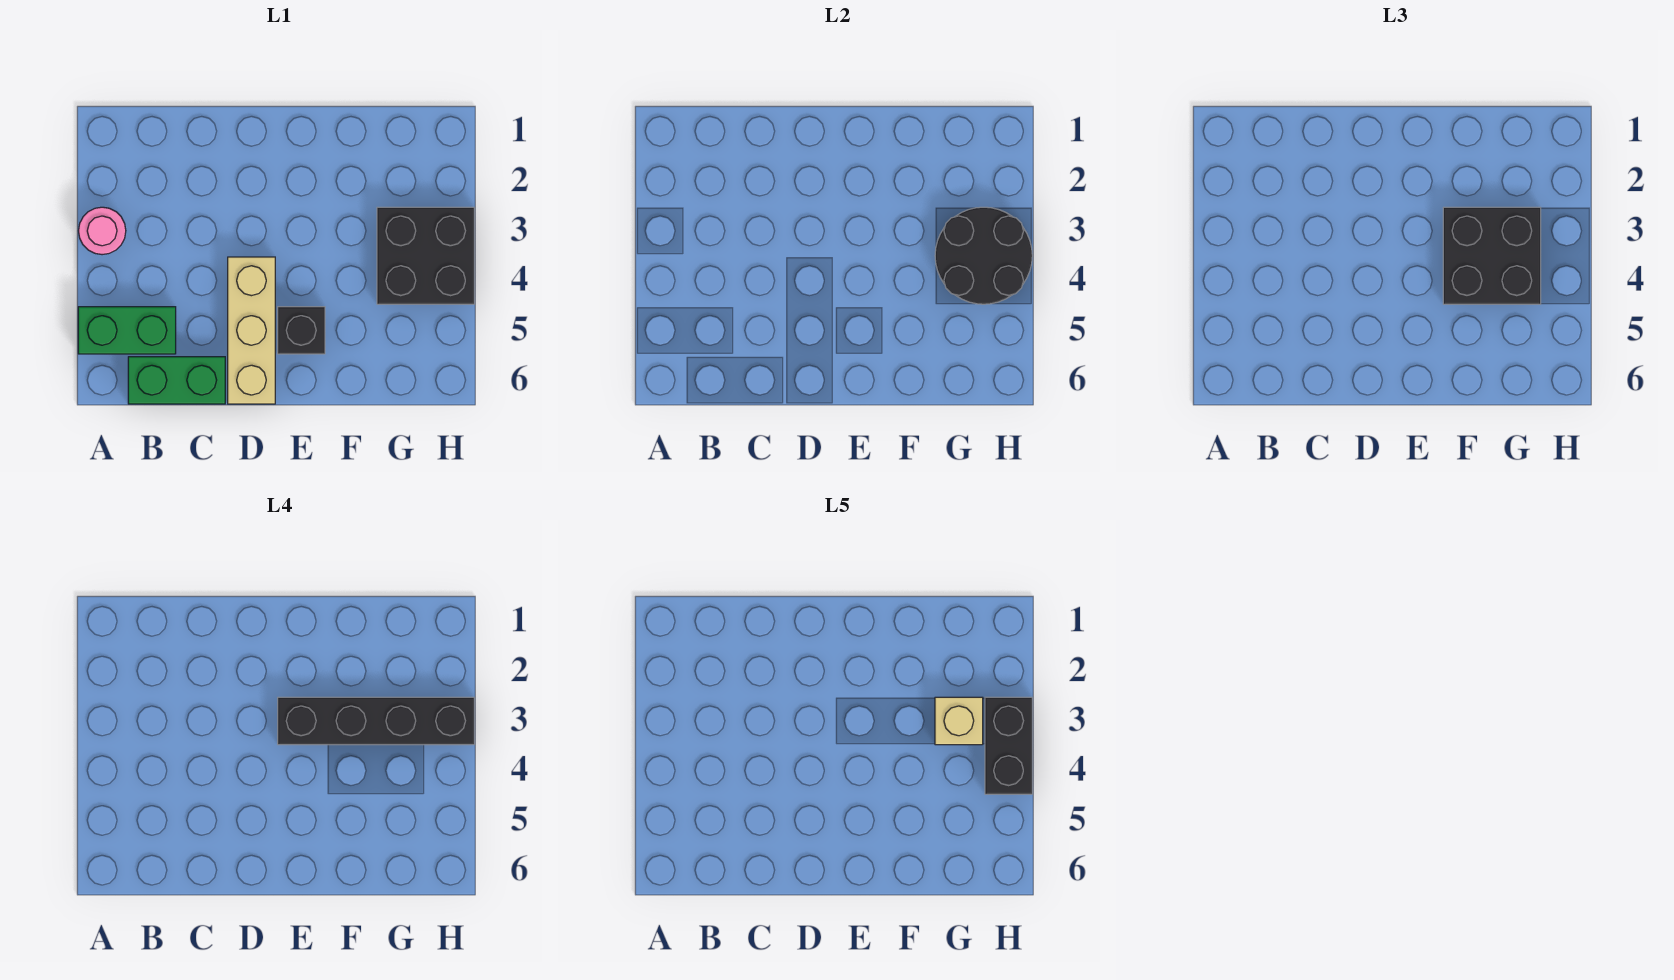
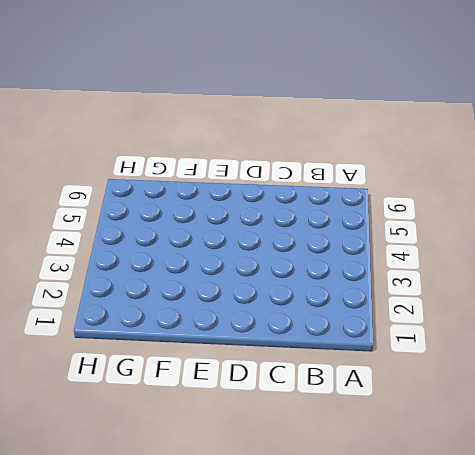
none -> pink 1x1 round brick [79,207,126,255]
none -> green 1x2 brick [78,307,176,354]

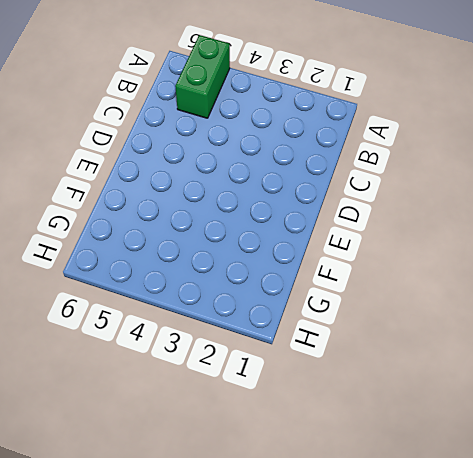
none -> pink 1x1 round brick [79,207,126,255]
none -> green 1x2 brick [128,357,225,404]

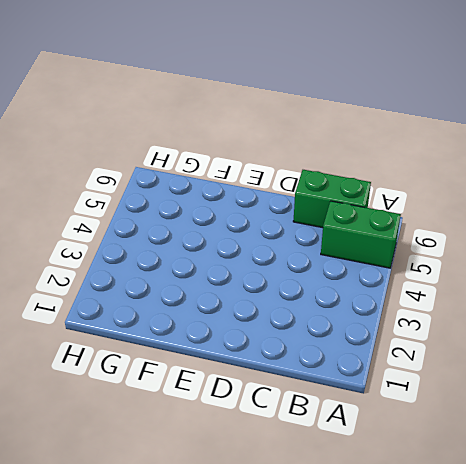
none -> pink 1x1 round brick [79,207,126,255]
none -> tan 1x3 brick [228,257,275,404]

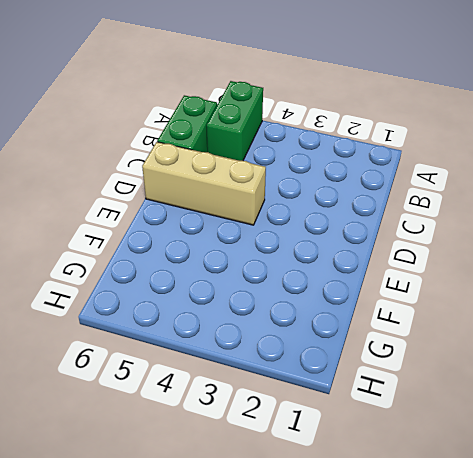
none -> pink 1x1 round brick [79,207,126,255]
none -> black 1x1 brick [278,307,325,354]

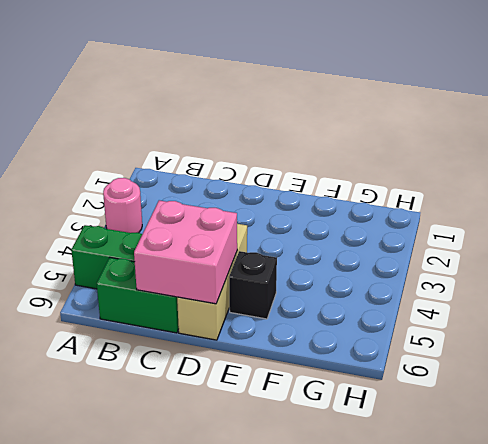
pink 2x2 brick [134,200,237,304] -> none
none -> black 2x2 brick [377,207,474,304]
none -> black 2x2 round brick [935,207,1032,304]

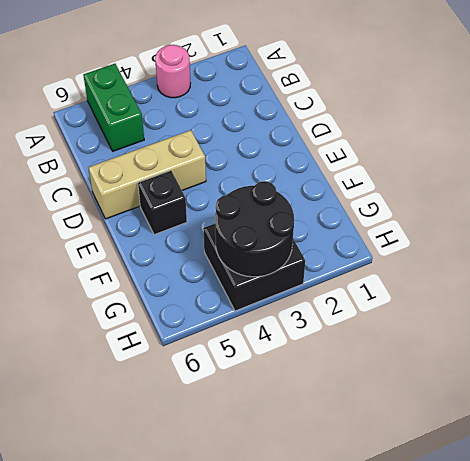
none -> green 1x2 brick [128,357,225,404]
none -> black 2x2 brick [1443,207,1541,304]

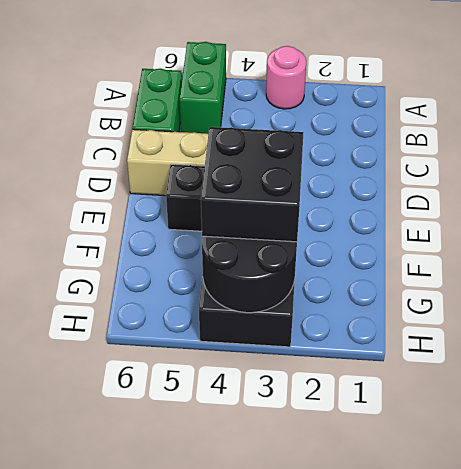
none -> black 1x4 brick [278,697,474,745]
none -> tan 1x1 brick [935,697,983,745]

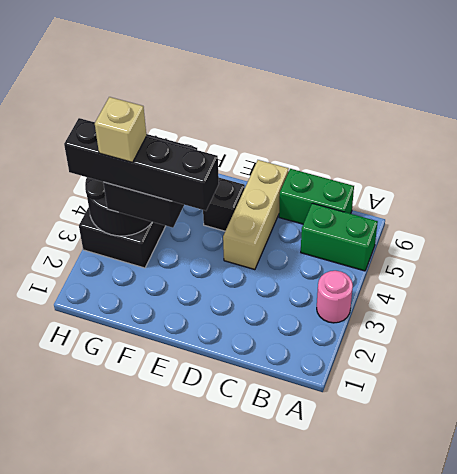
none -> black 1x2 brick [985,697,1032,794]

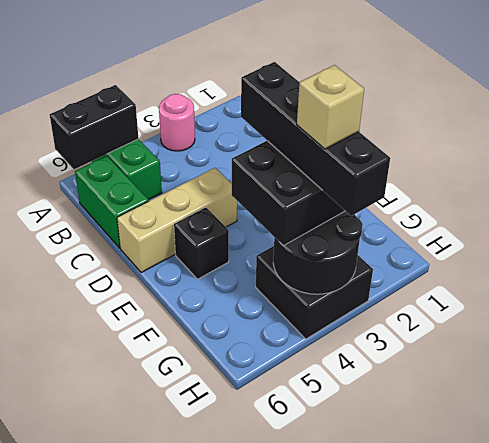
black 1x2 brick [50,85,139,169] -> black 1x2 brick moved to [985,697,1032,794]

